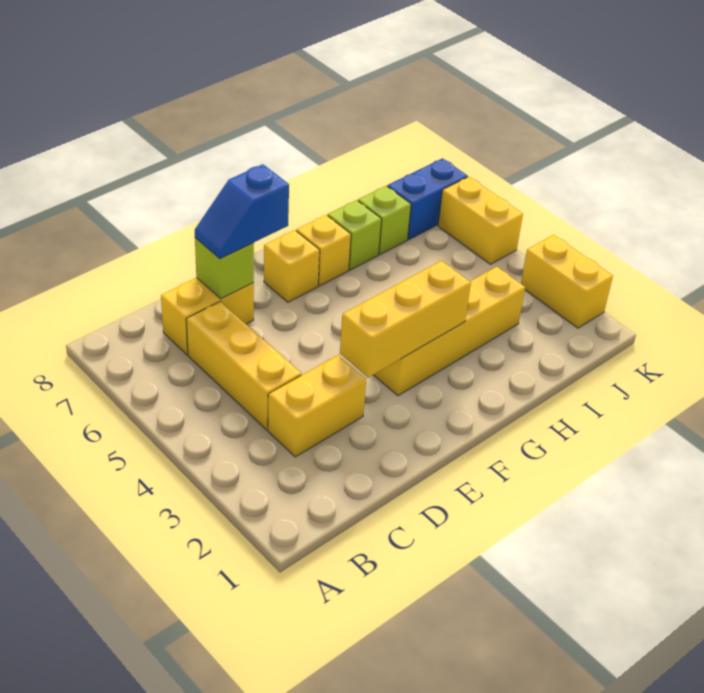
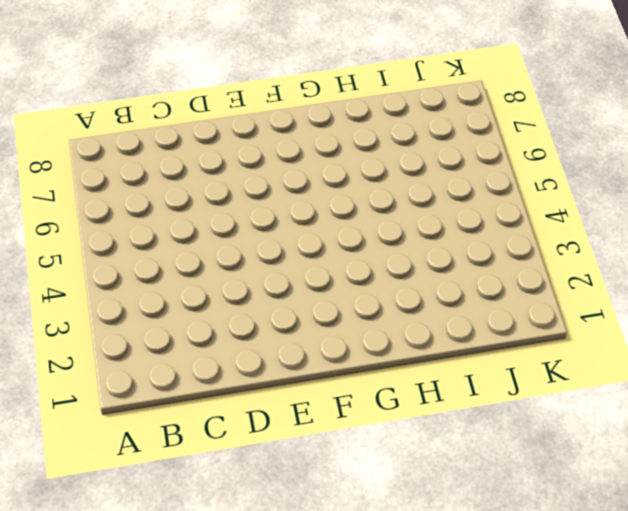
none -> yellow 1x2 brick [268,355,366,457]
none -> yellow 1x3 brick [186,301,302,430]
none -> yellow 1x2 brick [161,278,254,355]

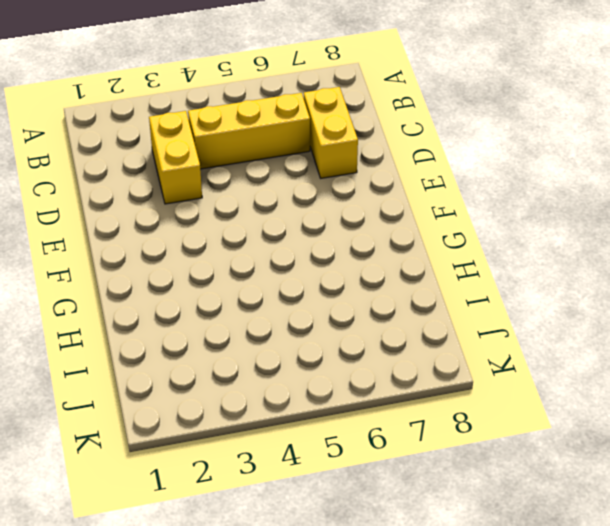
none -> yellow 1x4 brick [374,267,525,396]
none -> yellow 1x1 brick [264,230,320,302]
none -> yellow 1x1 brick [296,215,351,286]

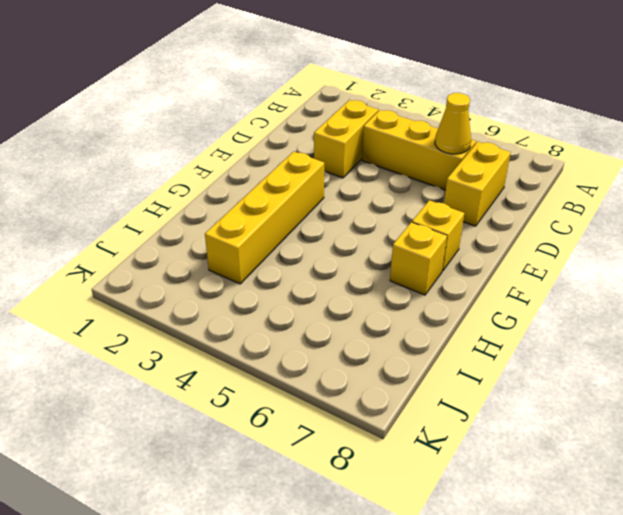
yellow 1x1 cone [435,93,471,154] -> none
none -> lime 1x1 brick [328,200,382,270]
none -> lime 1x1 brick [358,186,411,255]
none -> blue 1x2 brick [387,158,468,239]

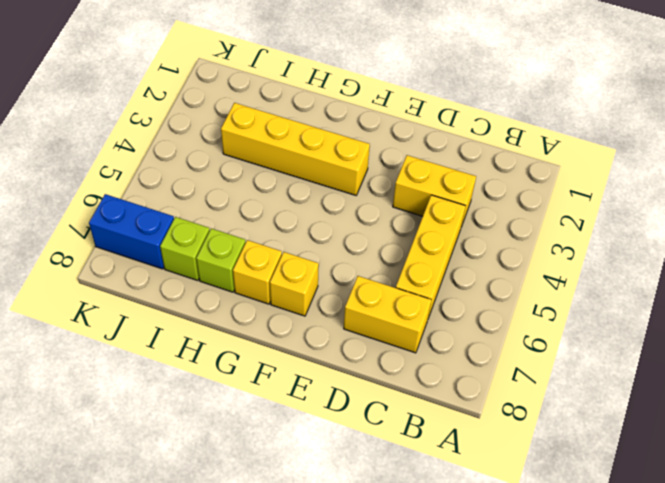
none -> yellow 1x2 brick [521,235,613,328]
none -> yellow 1x2 brick [438,177,523,264]
none -> lime 1x1 brick [195,238,254,299]

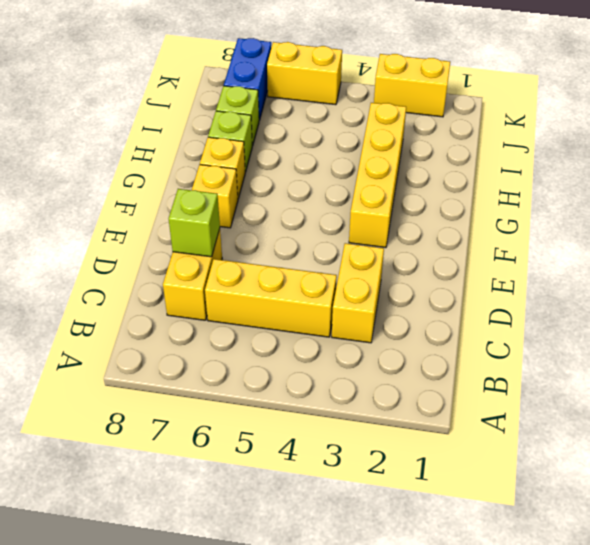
none -> yellow 1x3 brick [340,261,471,378]
none -> blue 1x2 slope [195,164,289,259]

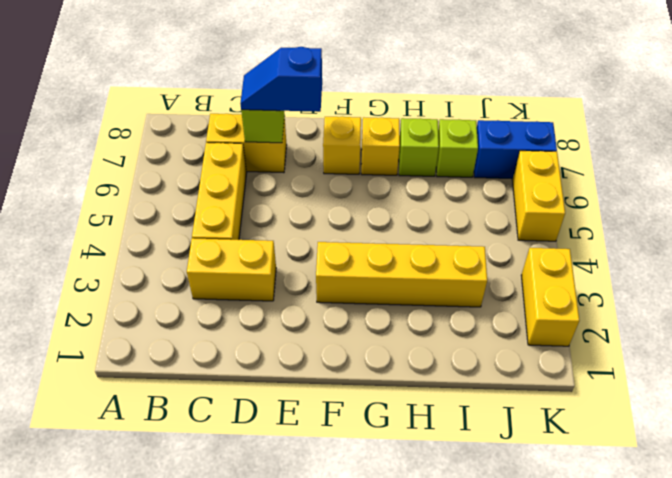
none -> yellow 1x3 brick [340,261,471,378]

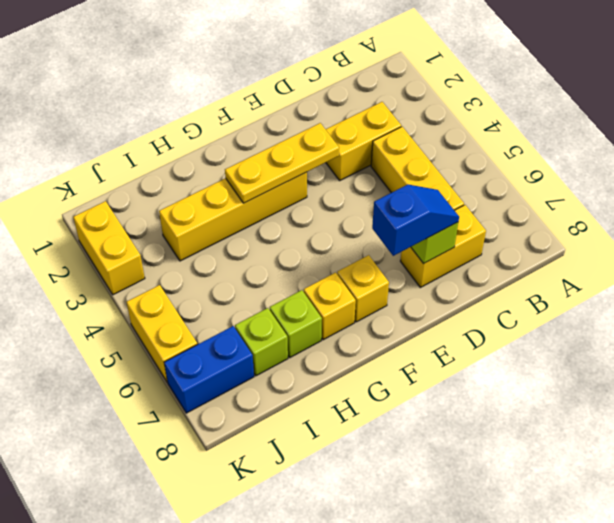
yellow 1x3 plate [225,123,339,203] -> yellow 1x3 brick [340,261,471,378]

